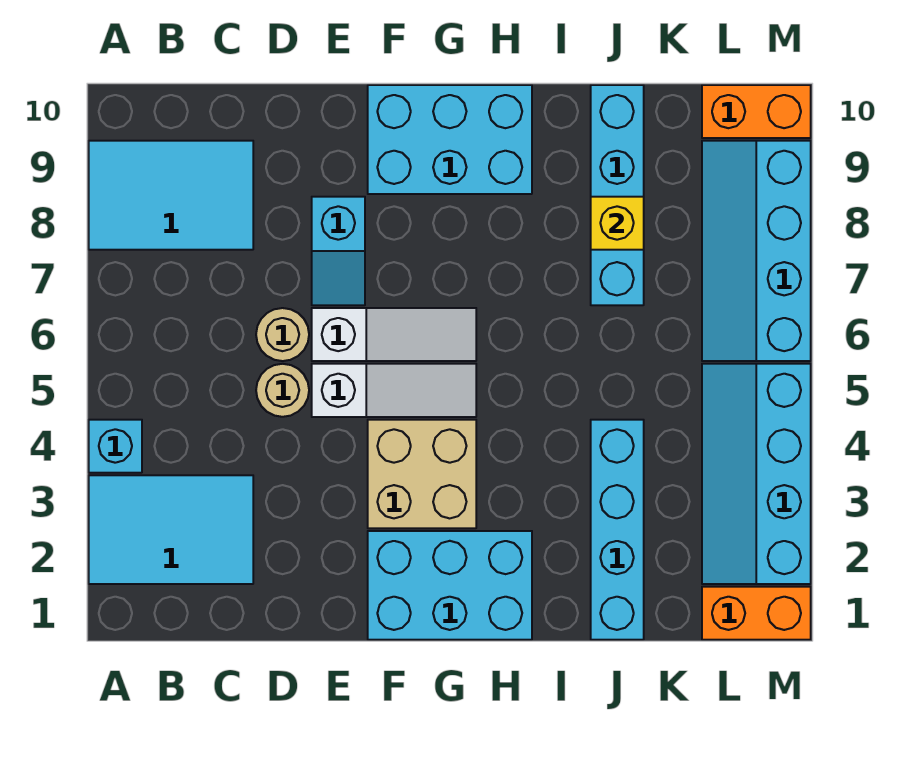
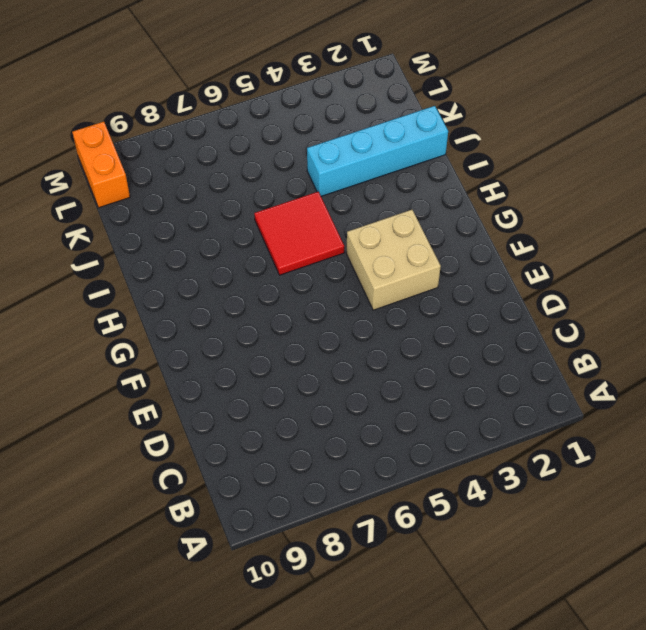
red 2x2 tile [254,192,344,275] -> none
none -> cyan 2x3 tile [89,475,253,584]
none -> cyan 1x1 brick [89,420,142,473]
none -> cyan 2x3 tile [89,141,253,250]

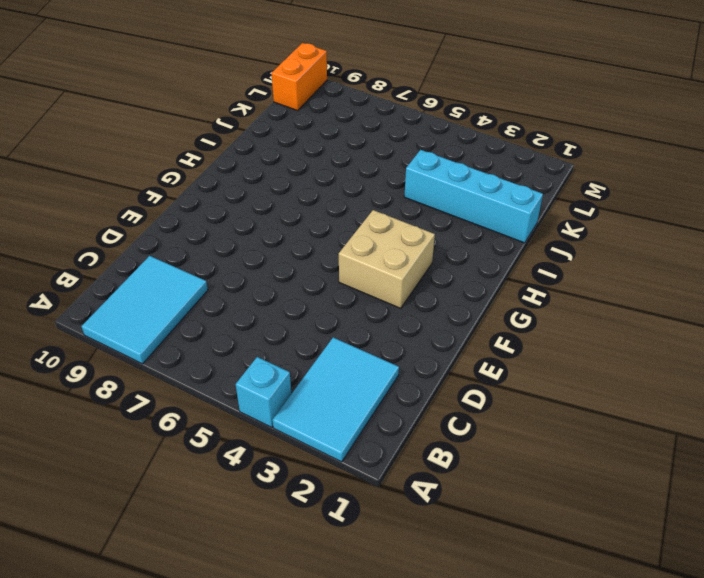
none -> tan 1x1 round brick [256,364,309,417]
none -> tan 1x1 round brick [256,308,309,361]
none -> white 1x3 slope [312,364,476,417]

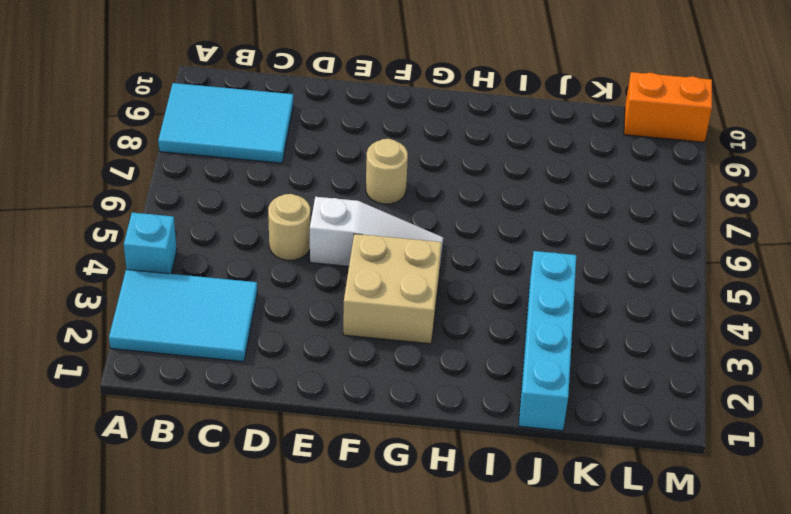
tan 1x1 round brick [366,139,408,204] -> tan 1x1 round brick moved to [256,308,309,361]
none -> white 1x3 slope [312,308,476,361]
none -> cyan 1x2 slope [312,197,365,305]
none -> cyan 2x3 brick [368,531,532,640]

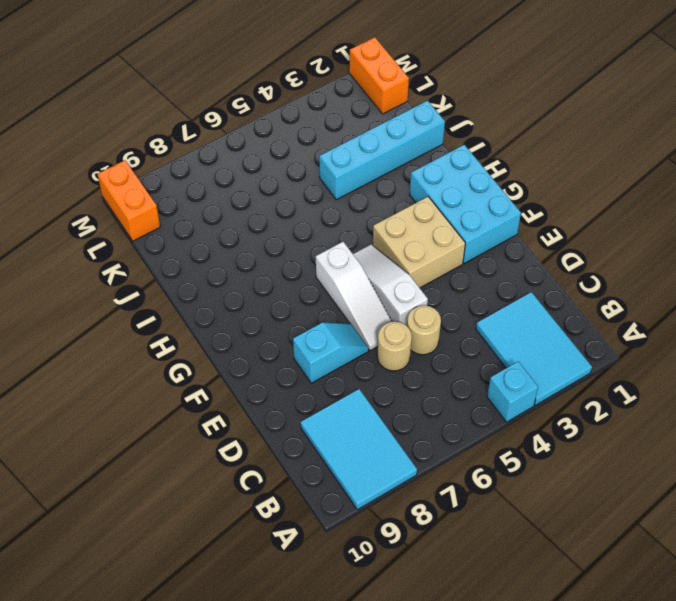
white 1x3 slope [316,242,392,351] -> white 1x3 slope turned to [312,308,476,361]
none -> cyan 2x3 brick [368,85,532,194]
none -> cyan 1x4 brick [591,85,644,305]
none -> cyan 2x4 slope [702,364,811,584]

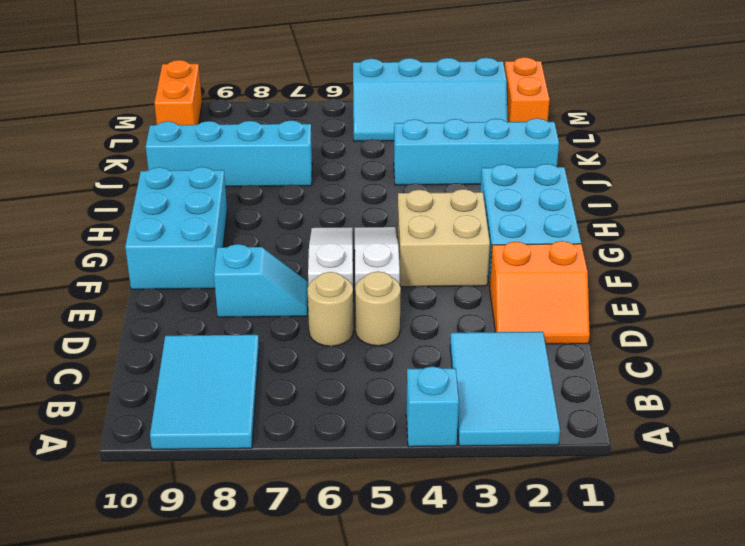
orange 2x2 slope [490,241,590,344] -> none
none -> cyan 2x4 slope [702,141,811,361]
none -> yellow 1x1 brick [591,197,644,250]

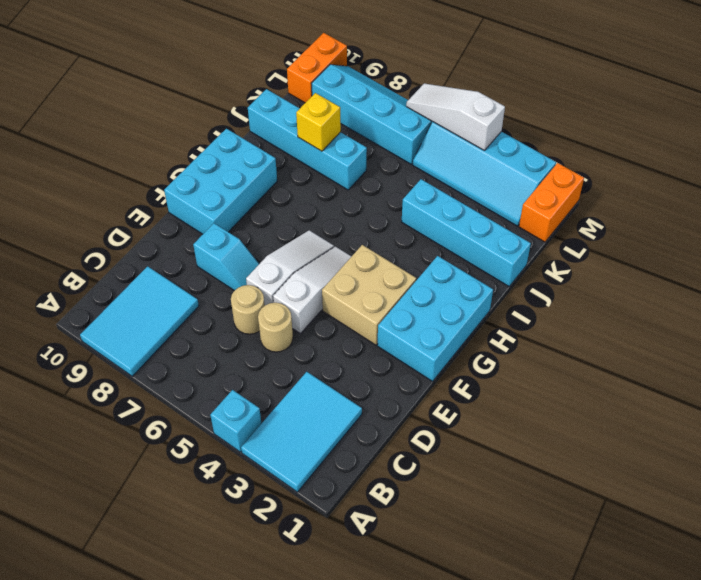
cyan 2x4 slope [311,65,432,164] -> cyan 2x4 slope turned to [702,141,811,361]
white 1x3 slope [406,83,505,151] -> none

